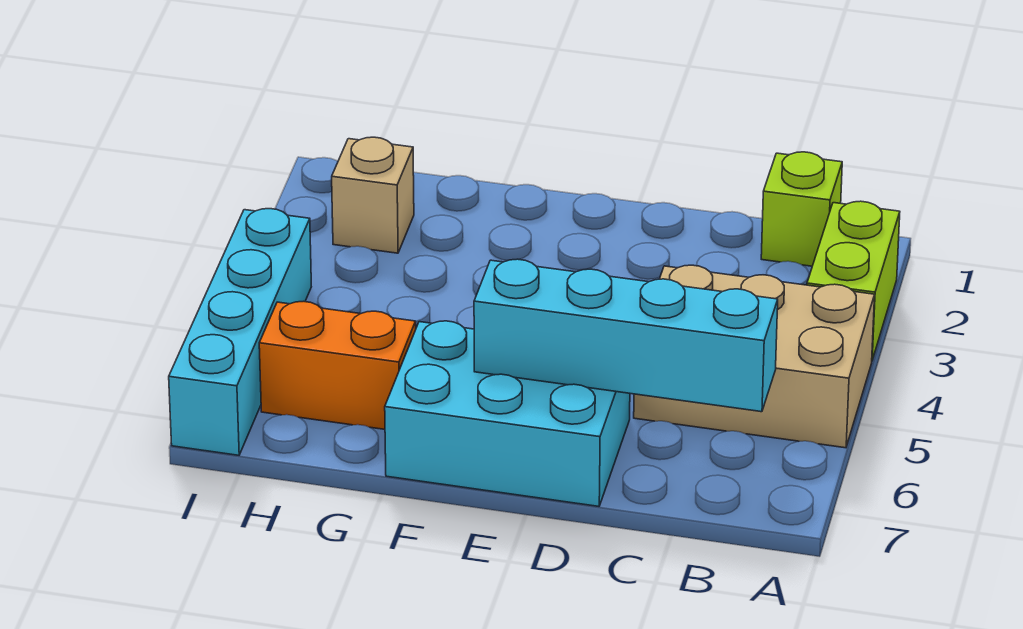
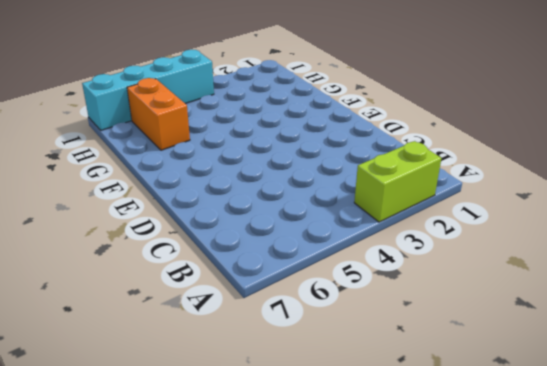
none -> tan 2x3 brick [634,265,875,448]
none -> lime 1x1 brick [761,152,842,266]

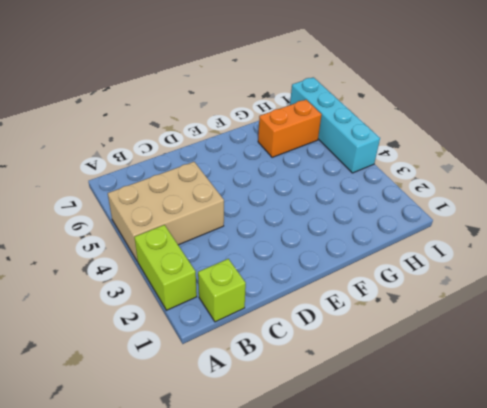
none -> cyan 2x3 brick [385,321,630,506]
none -> tan 1x1 brick [332,137,414,253]

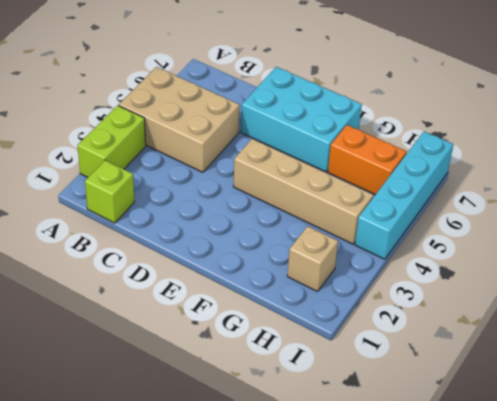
tan 1x4 brick [233,139,373,244] -> none
none -> cyan 1x4 brick [474,259,778,412]

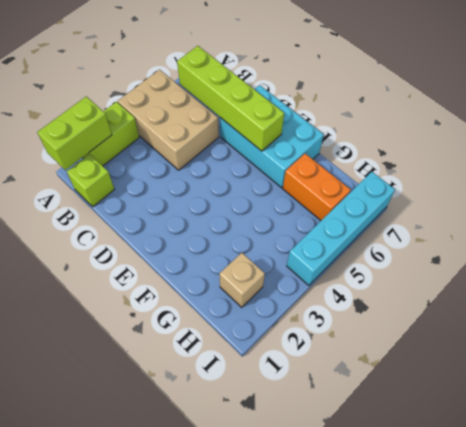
lime 1x2 brick [37,97,112,170] -> none
lime 1x4 brick [177,46,284,151] -> cyan 1x4 brick [474,259,778,412]

